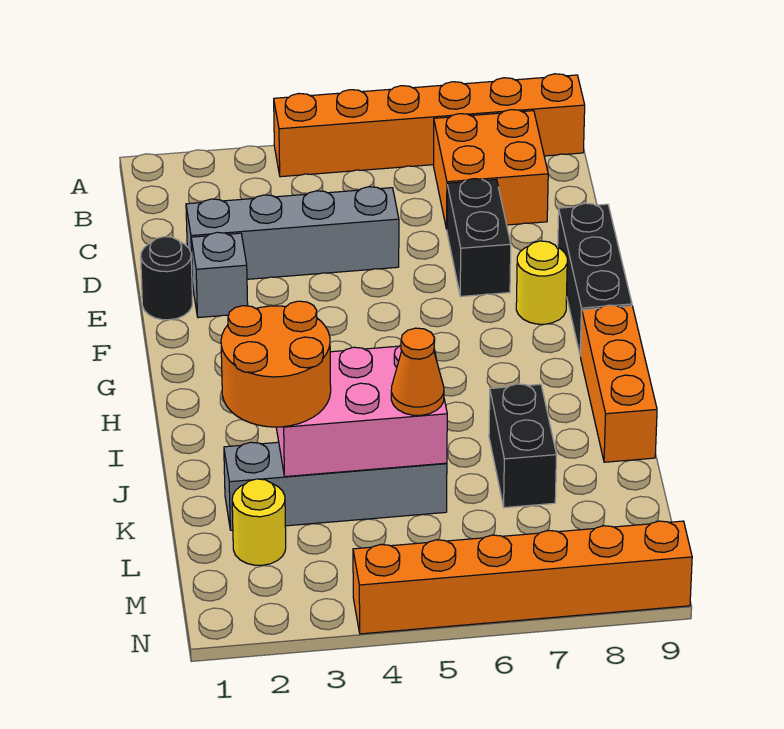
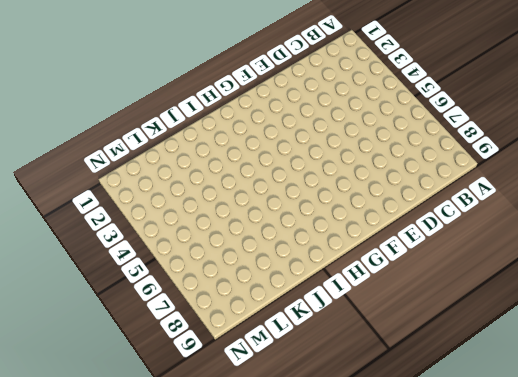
none -> orange 1x6 brick [274,74,585,177]
none -> orange 2x2 brick [434,110,548,229]
none -> grey 1x4 brick [186,187,399,279]

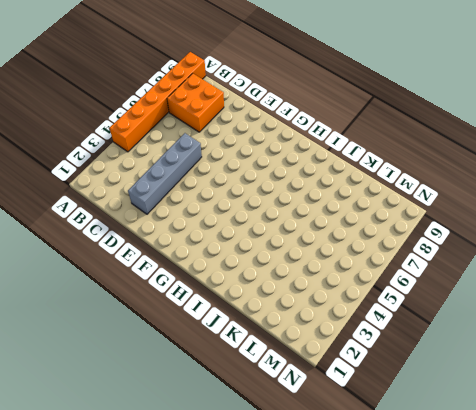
none -> black 1x2 brick [447,179,511,296]
none -> black 1x1 round brick [141,237,193,320]
none -> grey 1x1 brick [191,232,248,318]

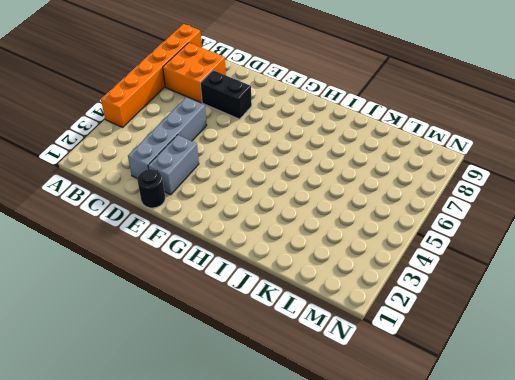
grey 1x2 brick [148,135,199,195] -> grey 1x1 brick [191,232,248,318]
none -> black 1x3 brick [558,203,632,356]
none -> yellow 1x1 round brick [516,241,567,324]
none -> orange 1x3 brick [581,305,657,462]

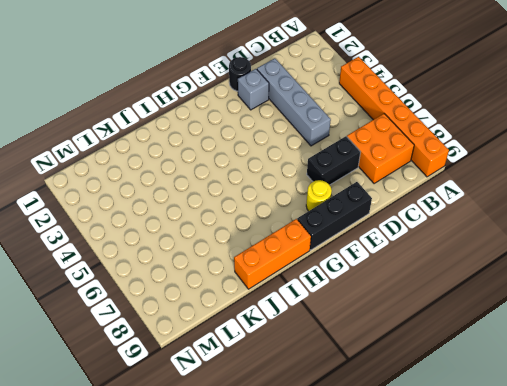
none -> black 1x2 brick [489,384,556,508]
none -> grey 1x4 brick [224,442,447,530]
none -> yellow 1x1 round brick [232,479,286,565]

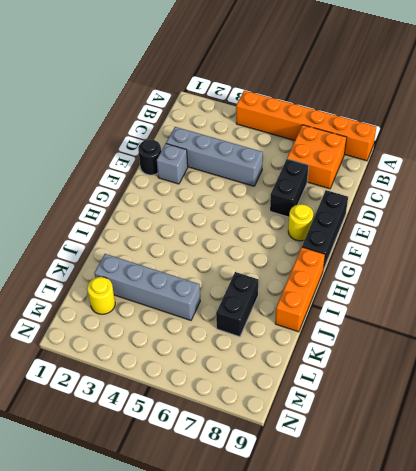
none -> orange 1x6 brick [353,521,692,634]
none -> pink 2x3 brick [276,345,447,477]
none -> orange 2x2 round brick [221,301,331,427]

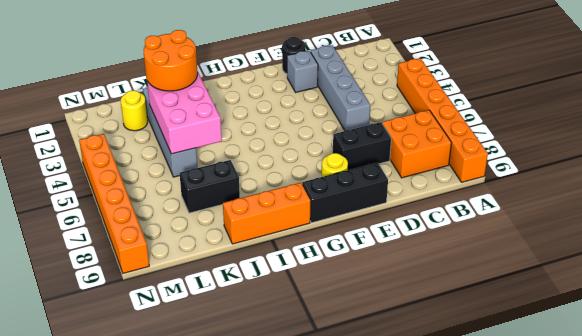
none -> orange 1x1 cone [391,328,444,415]

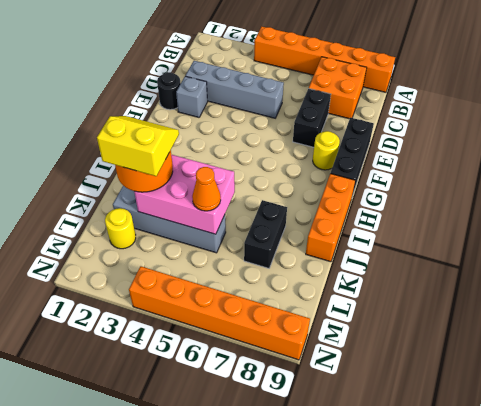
yellow 2x2 slope [97,116,179,176] -> none

